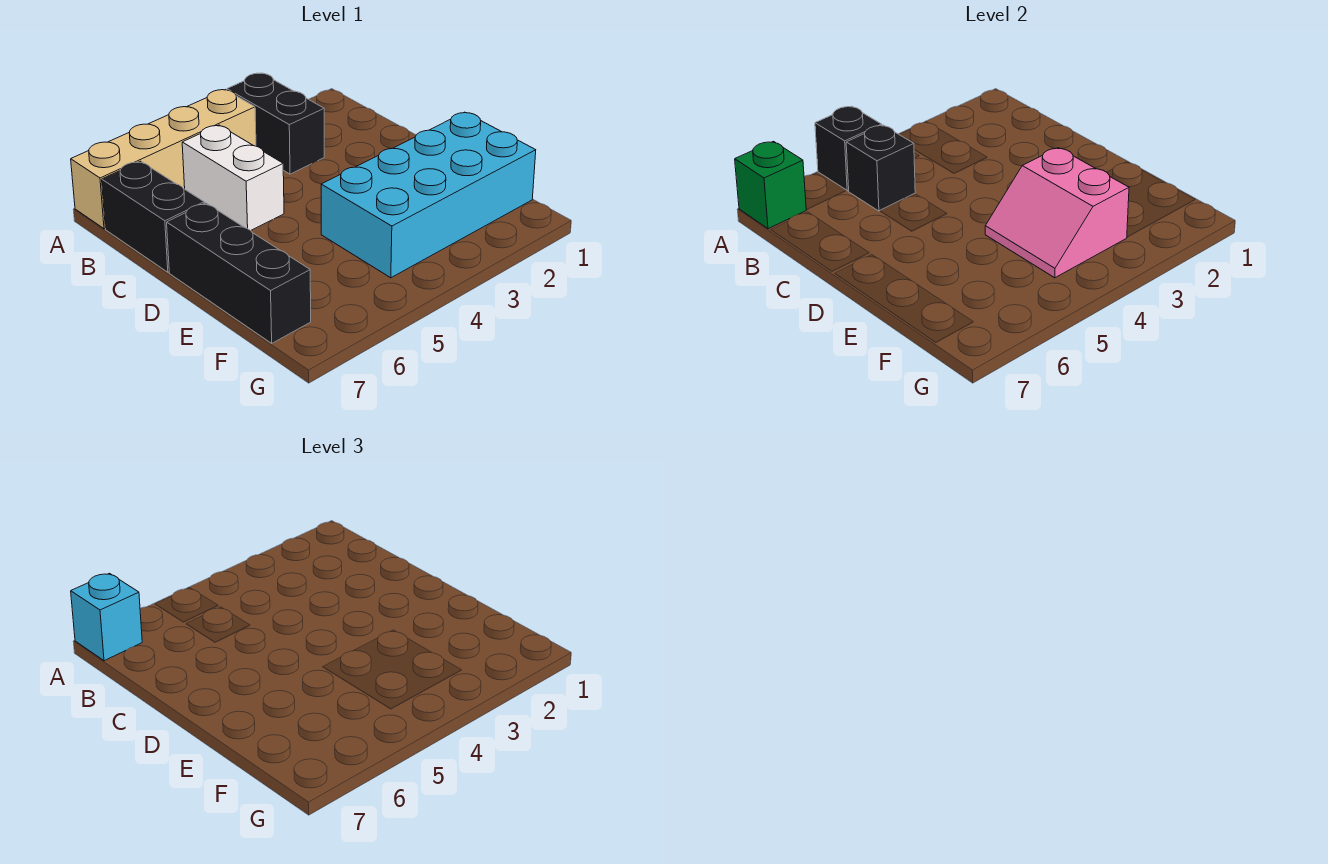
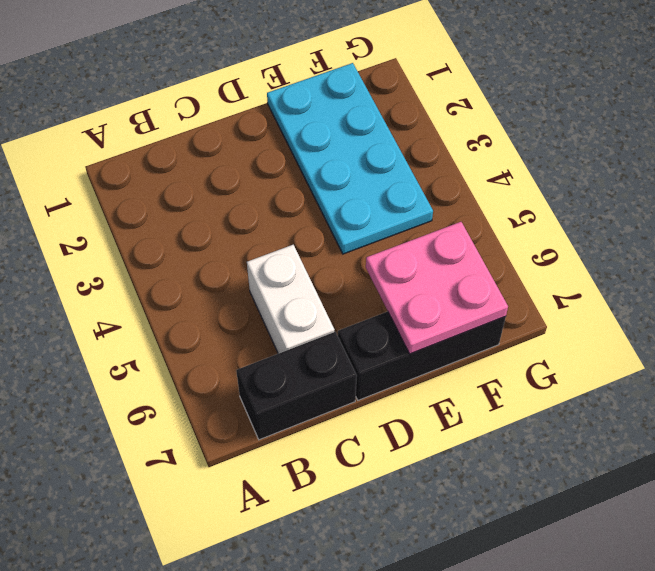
white 1x2 brick [247,245,334,354] -> white 1x2 brick turned to [182,125,284,231]
cyan 2x4 plate [267,63,433,254] -> cyan 2x4 brick [321,112,536,278]
pink 2x2 plate [366,222,508,354] -> none
none -> black 1x2 brick [227,73,324,174]
none -> tan 1x4 brick [71,90,256,229]

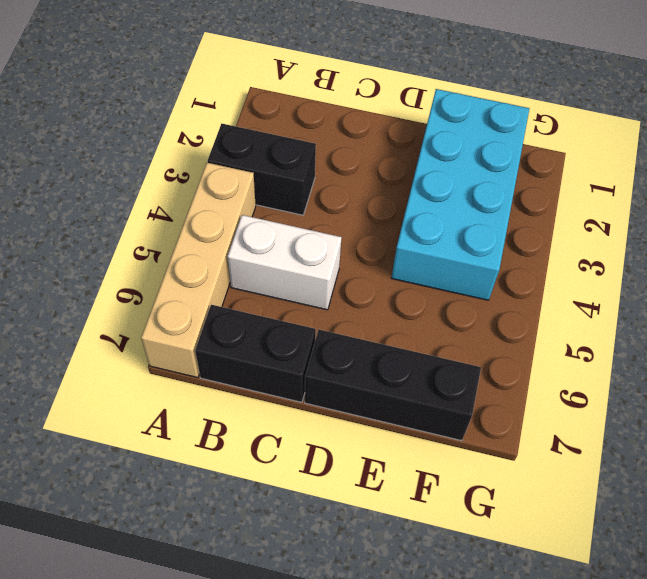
none -> black 1x1 brick [815,106,882,191]
none -> green 1x1 brick [735,141,806,229]

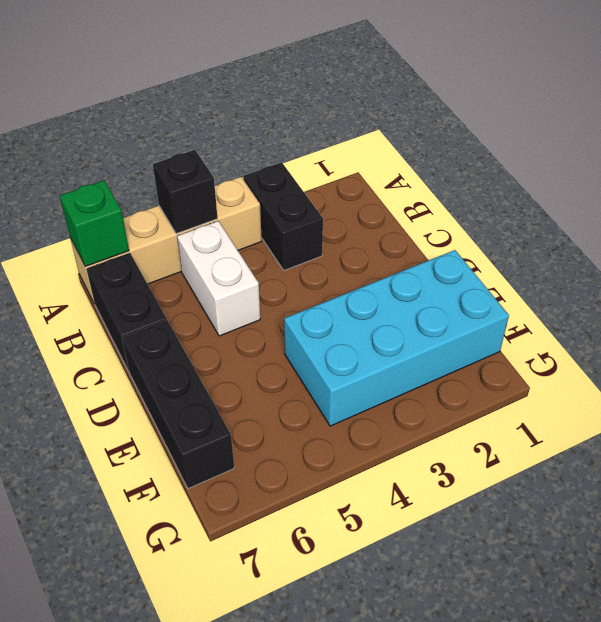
none -> black 1x1 brick [846,125,915,211]
none -> pink 2x2 slope [985,148,1129,278]

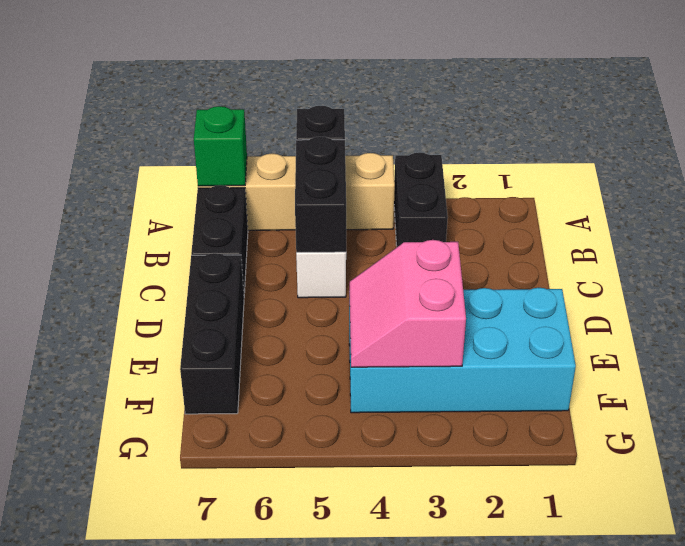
black 1x2 brick [295,137,346,252] -> black 1x1 brick [846,125,915,211]
none -> cyan 1x1 brick [71,573,142,661]

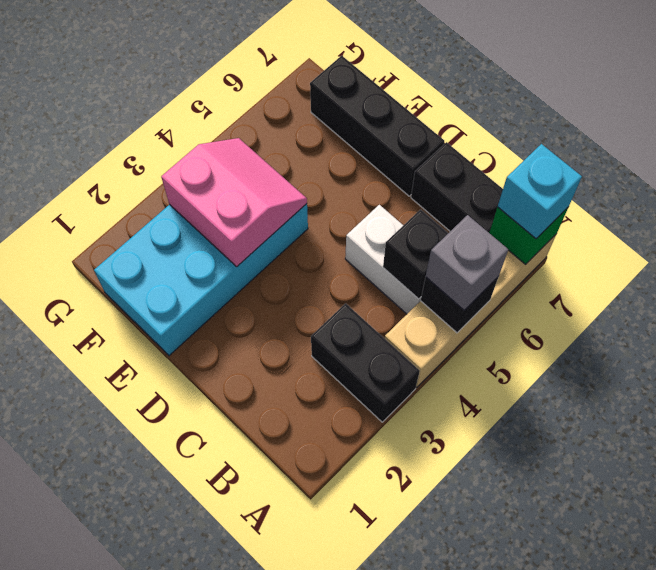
grey 1x1 brick [426,215,508,310] -> none

